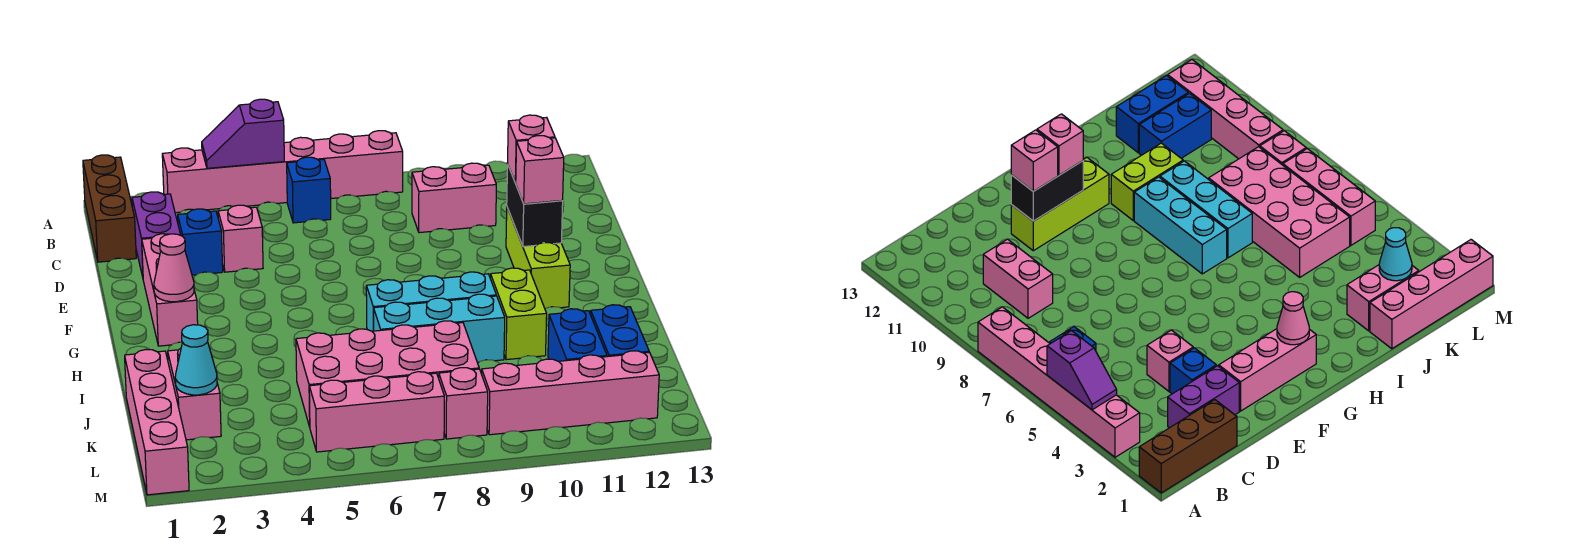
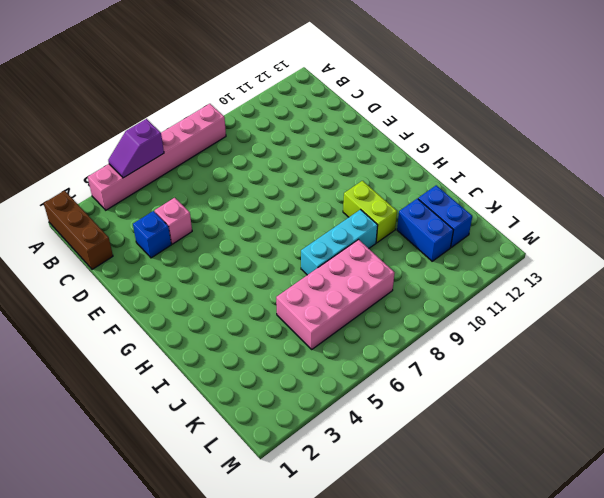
none -> blue 1x1 brick [287,157,331,223]
none -> purple 1x2 brick [132,192,180,277]
none -> pink 1x2 brick [412,163,496,233]

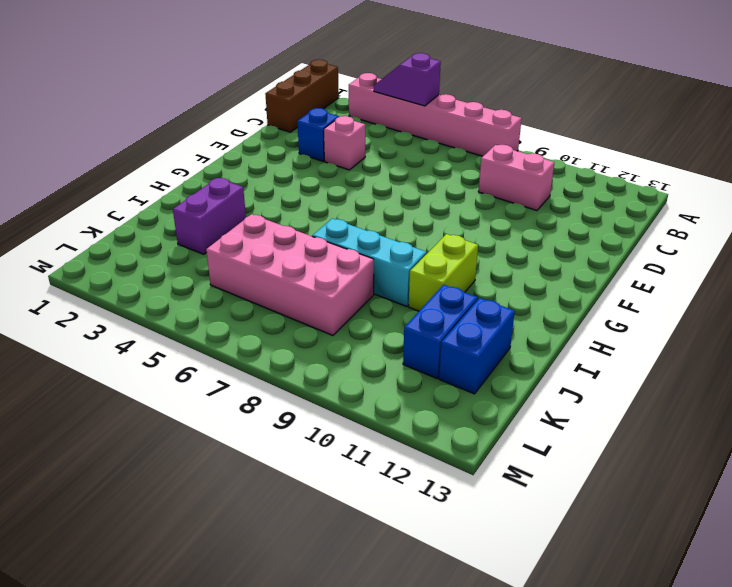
purple 1x2 brick [173,178,246,254] -> purple 1x2 brick moved to [132,192,180,277]
none -> blue 1x1 brick [287,157,331,223]
none -> pink 1x3 brick [142,234,198,346]
none -> lime 1x3 brick [506,208,570,309]

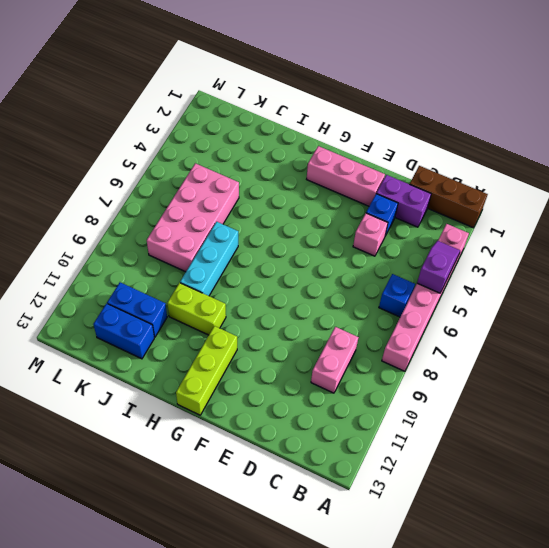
lime 1x3 brick [176,326,237,415] -> lime 1x3 brick turned to [506,208,570,309]
none -> cyan 1x3 brick [366,272,496,331]
none -> pink 1x4 brick [125,350,189,495]
none -> pink 1x2 brick [168,348,221,440]

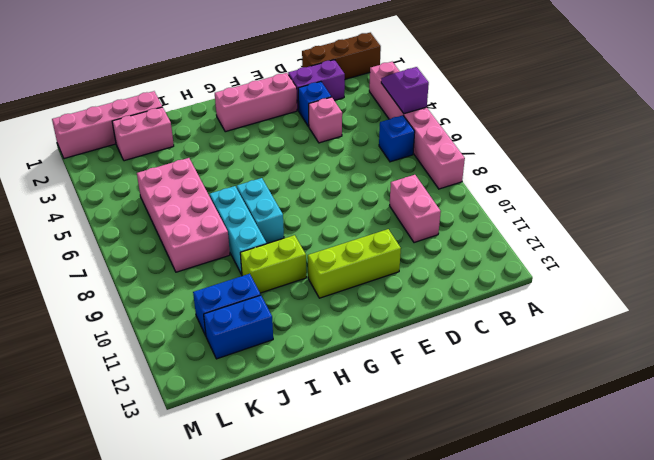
cyan 1x2 brick [237,178,284,244] -> cyan 1x3 brick [366,272,496,331]
none -> pink 1x3 brick [309,372,444,452]
none -> pink 1x1 brick [439,368,488,439]
none -> pink 1x4 brick [482,351,659,435]

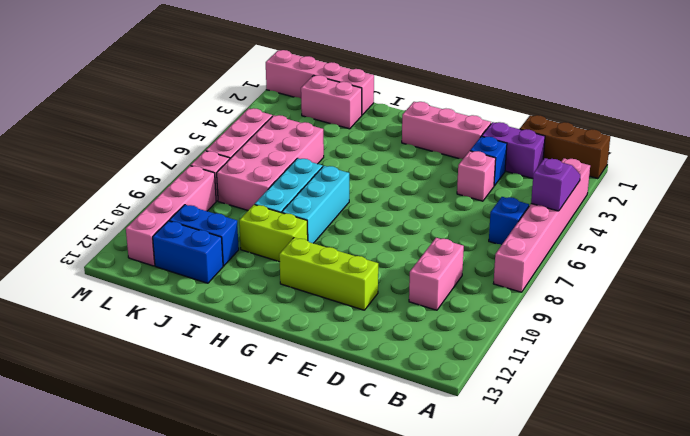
none -> black 1x2 brick [507,165,563,247]
none -> pink 1x1 cone [154,234,194,302]
none -> cyan 1x1 cone [175,325,217,395]

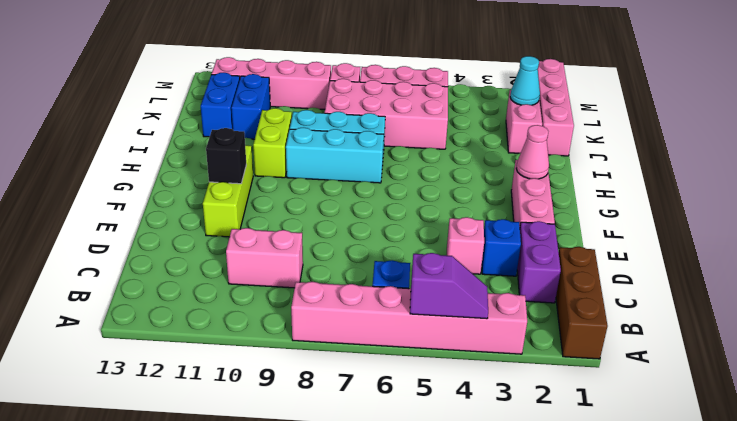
black 1x1 brick [206,128,246,184] -> black 1x2 brick [507,165,563,247]
none -> pink 1x1 brick [508,115,555,183]
none -> pink 1x1 brick [516,136,564,204]

